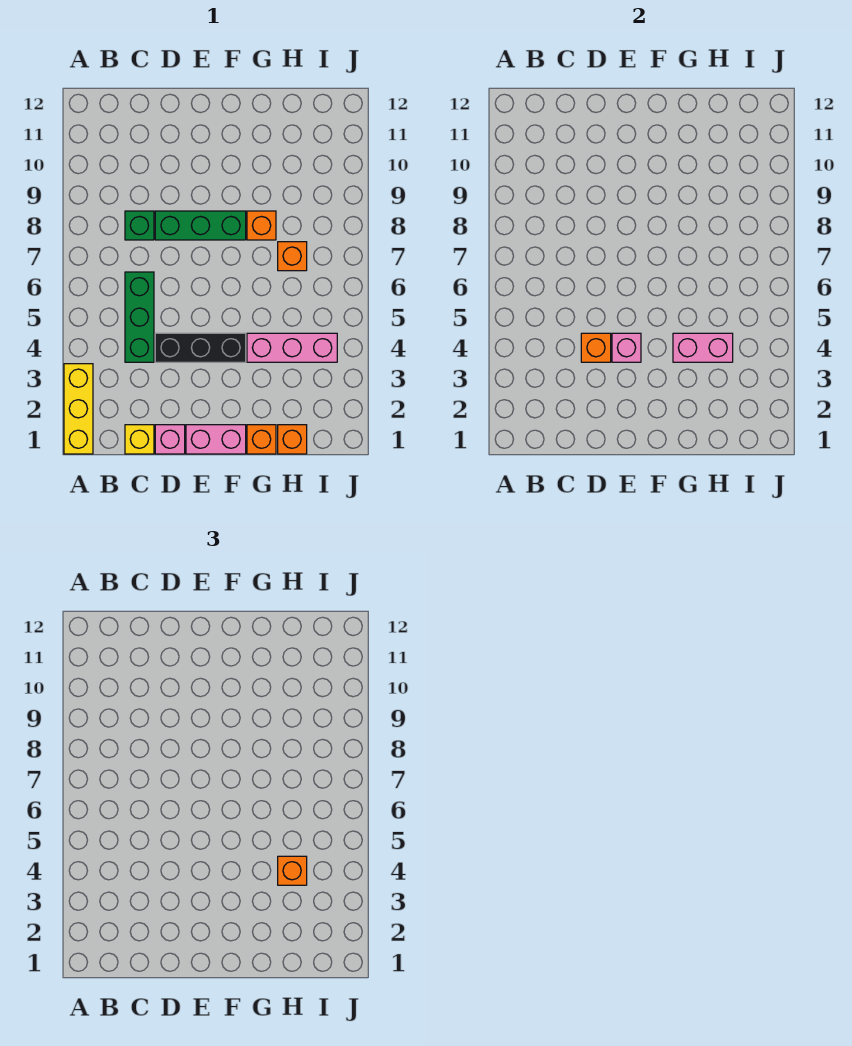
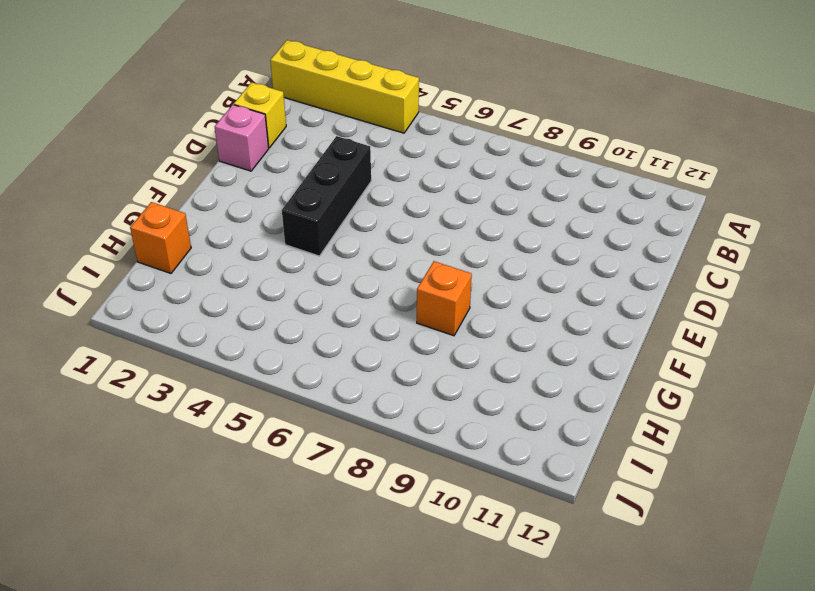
yellow 1x4 brick [270,40,419,133] -> yellow 1x3 brick [64,364,93,454]
none -> green 1x3 brick [125,272,154,362]
none -> green 1x1 brick [125,211,154,240]
none -> green 1x3 brick [155,211,246,240]

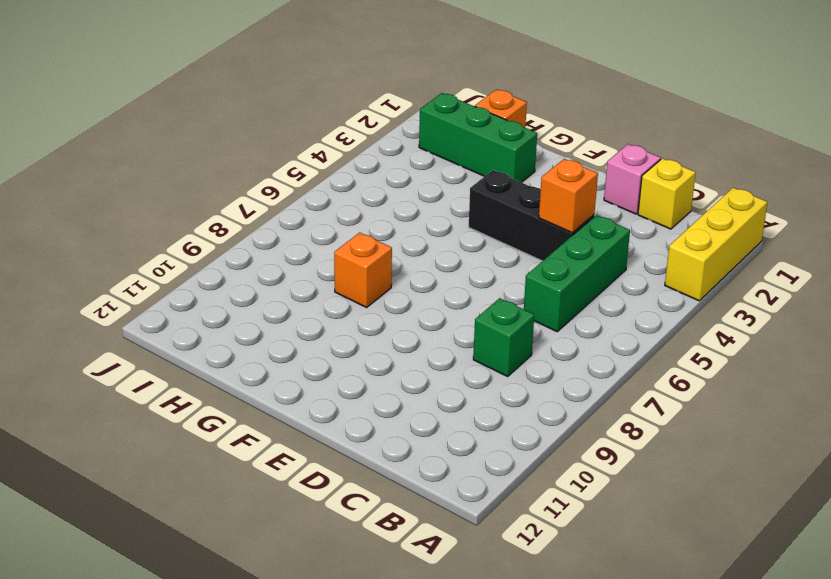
green 1x3 brick [419,93,537,183] -> green 1x3 brick moved to [155,211,246,240]
none -> pink 1x2 brick [186,425,246,454]
none -> orange 1x1 brick [247,425,276,454]
none -> pink 1x3 brick [247,333,337,362]

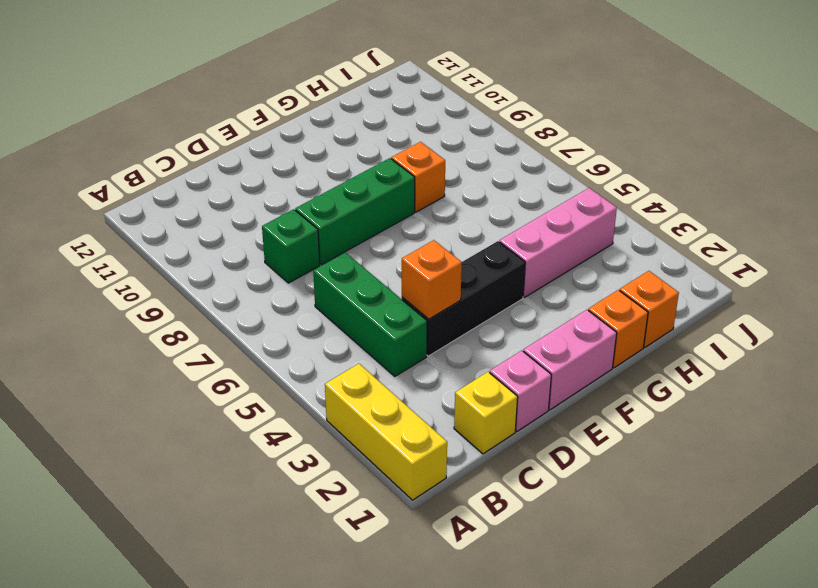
none -> orange 1x1 brick [278,242,307,271]
none -> pink 1x1 brick [612,333,641,362]
none -> pink 1x2 brick [673,333,733,362]

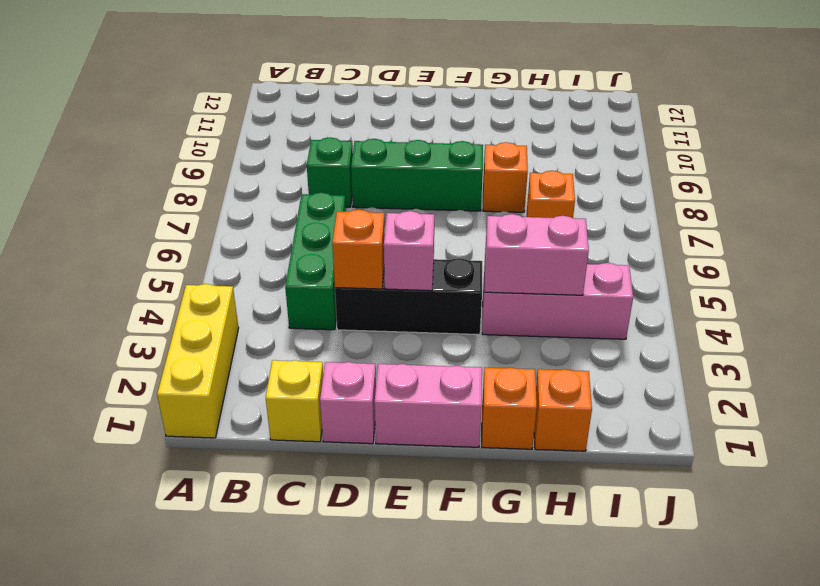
none -> orange 1x1 brick [278,856,307,885]

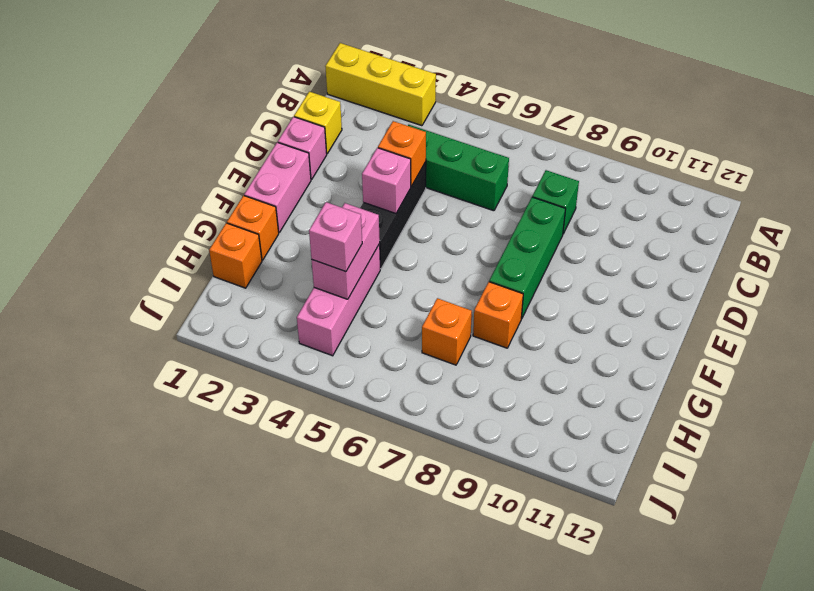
pink 1x1 brick [309,202,362,272] -> orange 1x1 brick [278,856,307,885]

